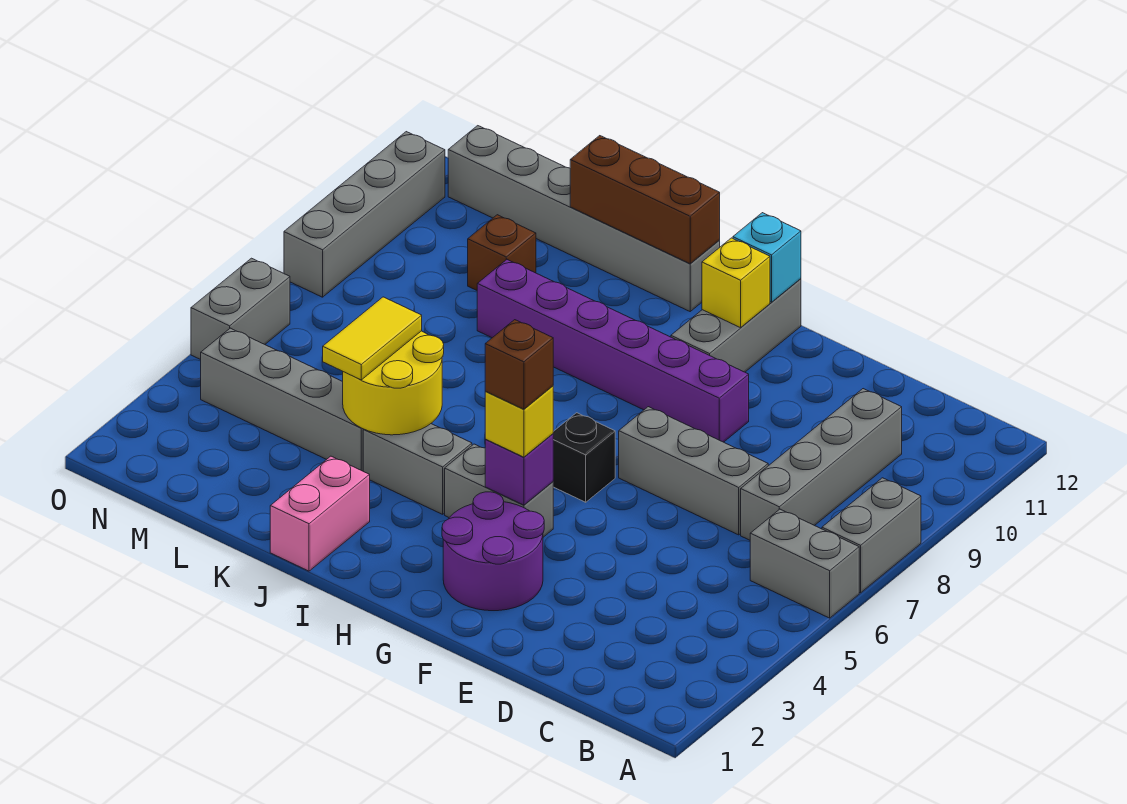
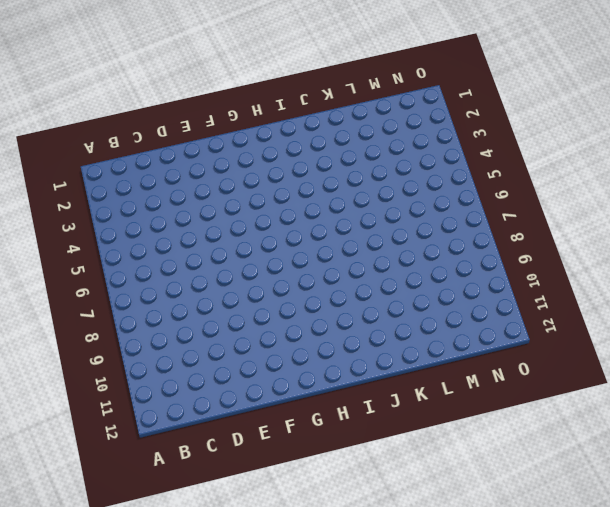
none -> grey 1x2 brick [750,509,859,618]
none -> grey 1x2 brick [822,478,921,593]
none -> grey 1x4 brick [741,389,902,540]

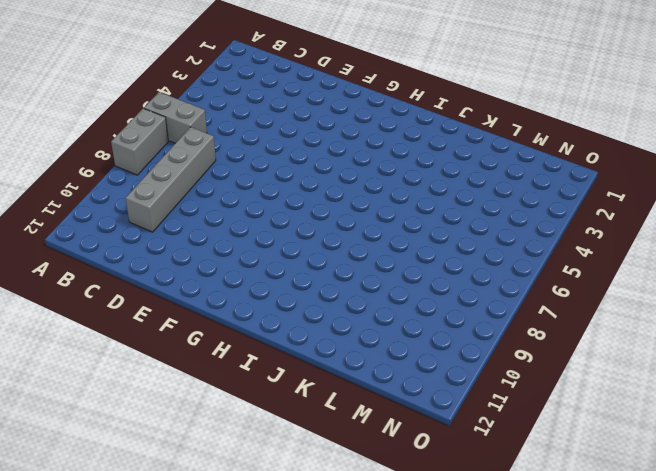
none -> grey 1x3 brick [619,407,768,535]
none -> purple 2x2 round brick [442,492,544,611]
none -> purple 1x6 brick [477,260,749,442]

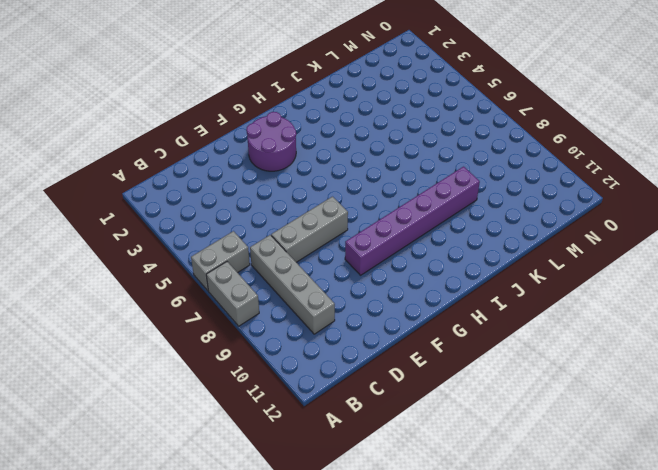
none -> grey 1x2 brick [445,444,553,537]
none -> black 1x1 brick [553,413,615,502]
none -> grey 1x3 brick [671,279,801,372]

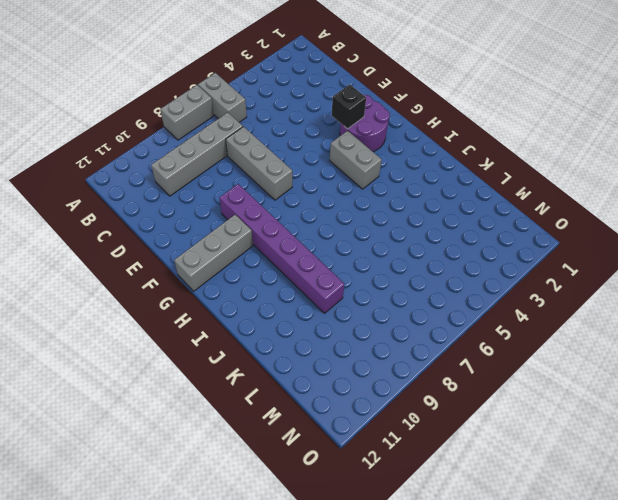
black 1x1 brick [332,84,366,129] -> black 1x1 brick moved to [553,413,615,502]
none -> grey 1x2 brick [363,424,472,514]
none -> grey 1x6 brick [448,126,720,311]
none -> pink 1x2 brick [270,456,370,571]

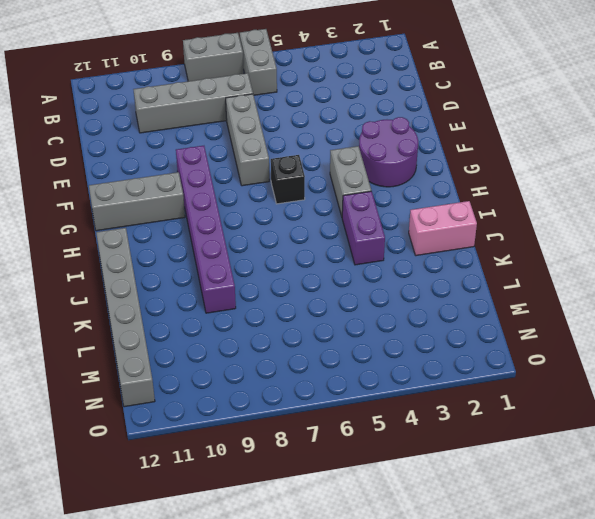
purple 1x2 brick [342,191,385,265] -> grey 1x2 brick [363,424,472,514]
none -> grey 1x4 brick [201,328,364,471]
none -> brown 1x1 brick [468,215,536,290]
none -> grey 1x2 brick [191,258,290,360]

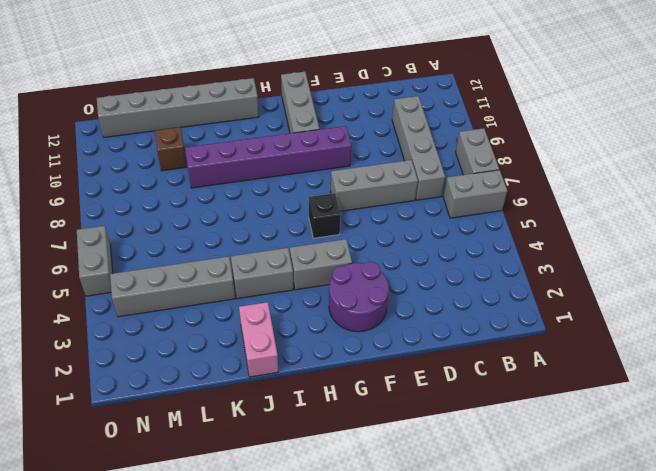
none -> grey 1x4 brick [284,132,445,297]
none -> purple 1x1 brick [485,434,553,505]
none -> yellow 1x1 brick [702,238,770,328]

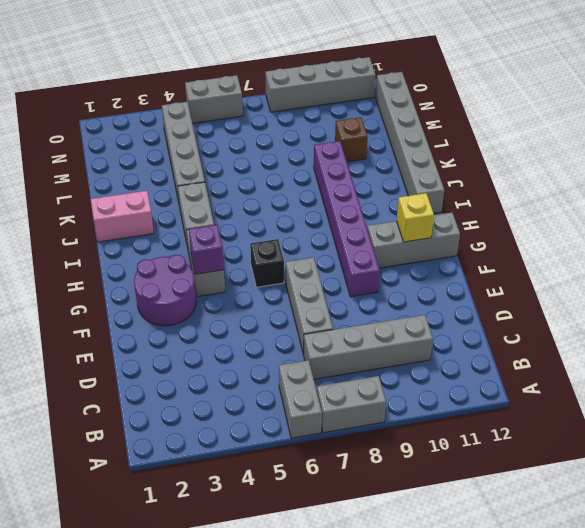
none -> cyan 1x1 brick [733,213,801,302]
none -> brown 1x3 brick [570,136,720,264]
none -> yellow 2x2 round brick [343,331,444,435]

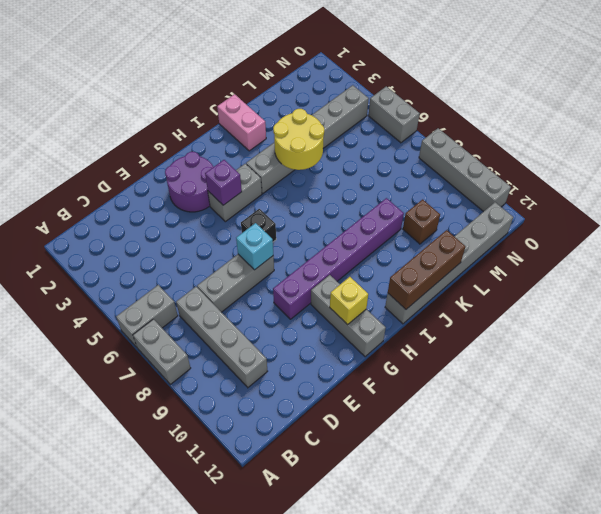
cyan 1x1 brick [236,223,273,270] -> cyan 1x1 brick moved to [733,213,801,302]
none -> yellow 1x1 brick [485,386,553,457]
none -> yellow 1x2 tile [323,297,422,380]
none -> brown 1x1 brick [485,320,553,409]

